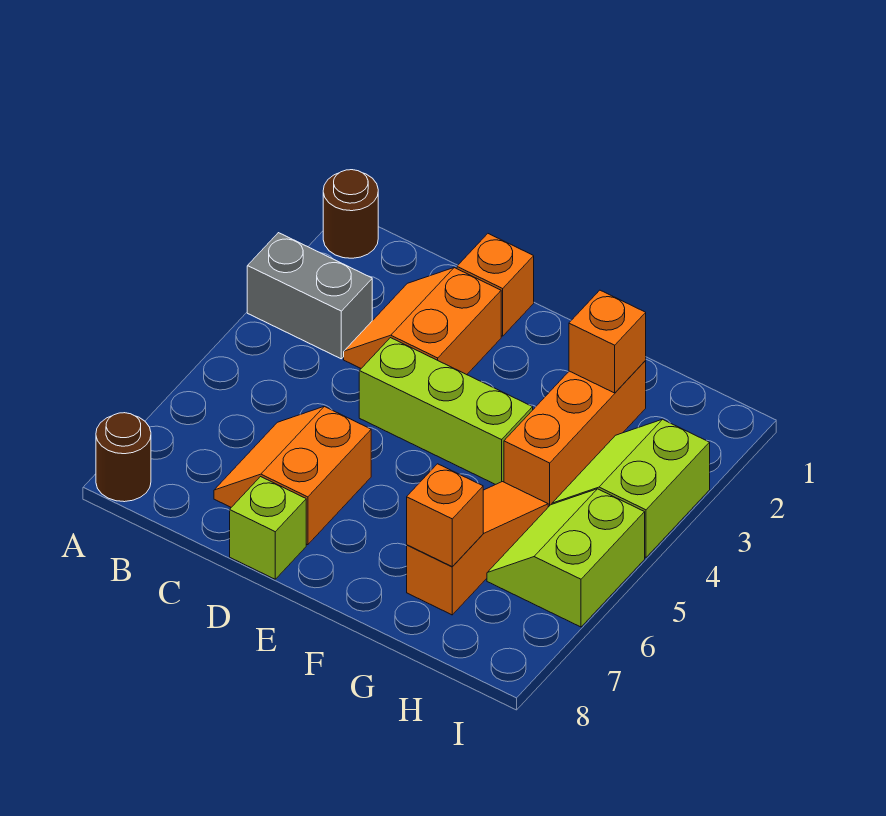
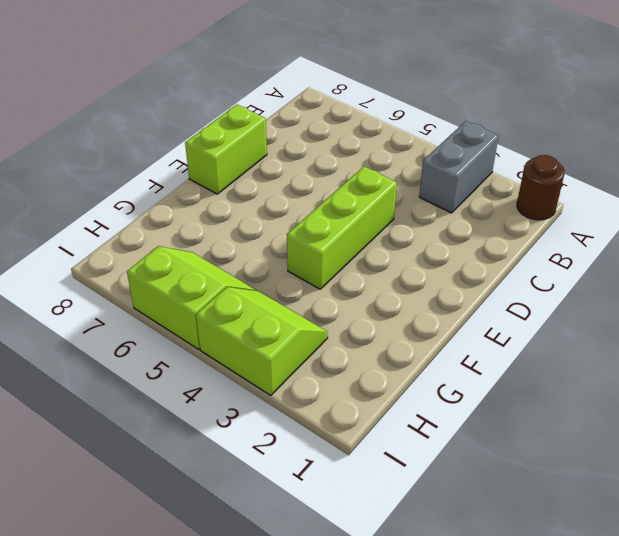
lime 1x2 brick [185,105,267,194] -> lime 1x1 brick [230,477,306,579]
none -> brown 1x1 round brick [96,413,151,502]
none -> orange 2x2 slope [344,268,501,375]
none -> orange 2x2 slope [214,407,371,545]

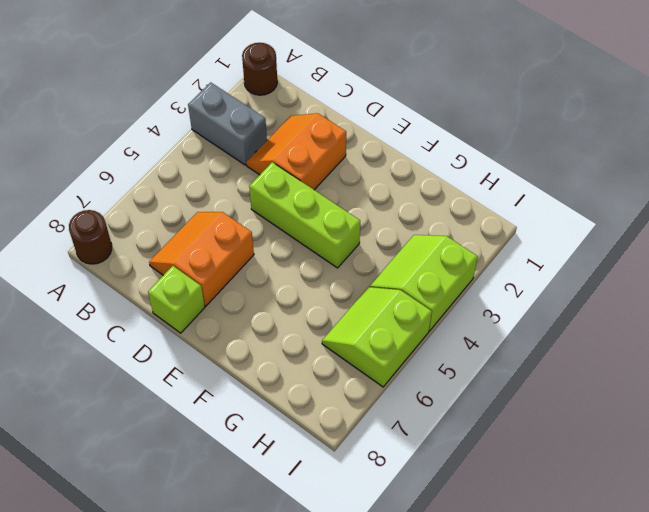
none -> orange 1x1 brick [457,234,534,336]
none -> orange 1x3 brick [504,361,646,507]
none -> orange 1x3 slope [407,482,548,615]

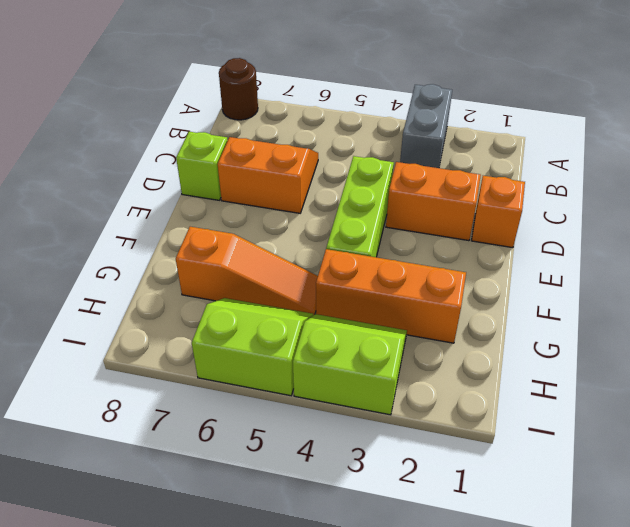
none -> brown 1x1 round brick [323,170,378,258]
none -> orange 1x1 brick [569,290,646,393]
none -> orange 1x1 brick [407,464,483,567]

